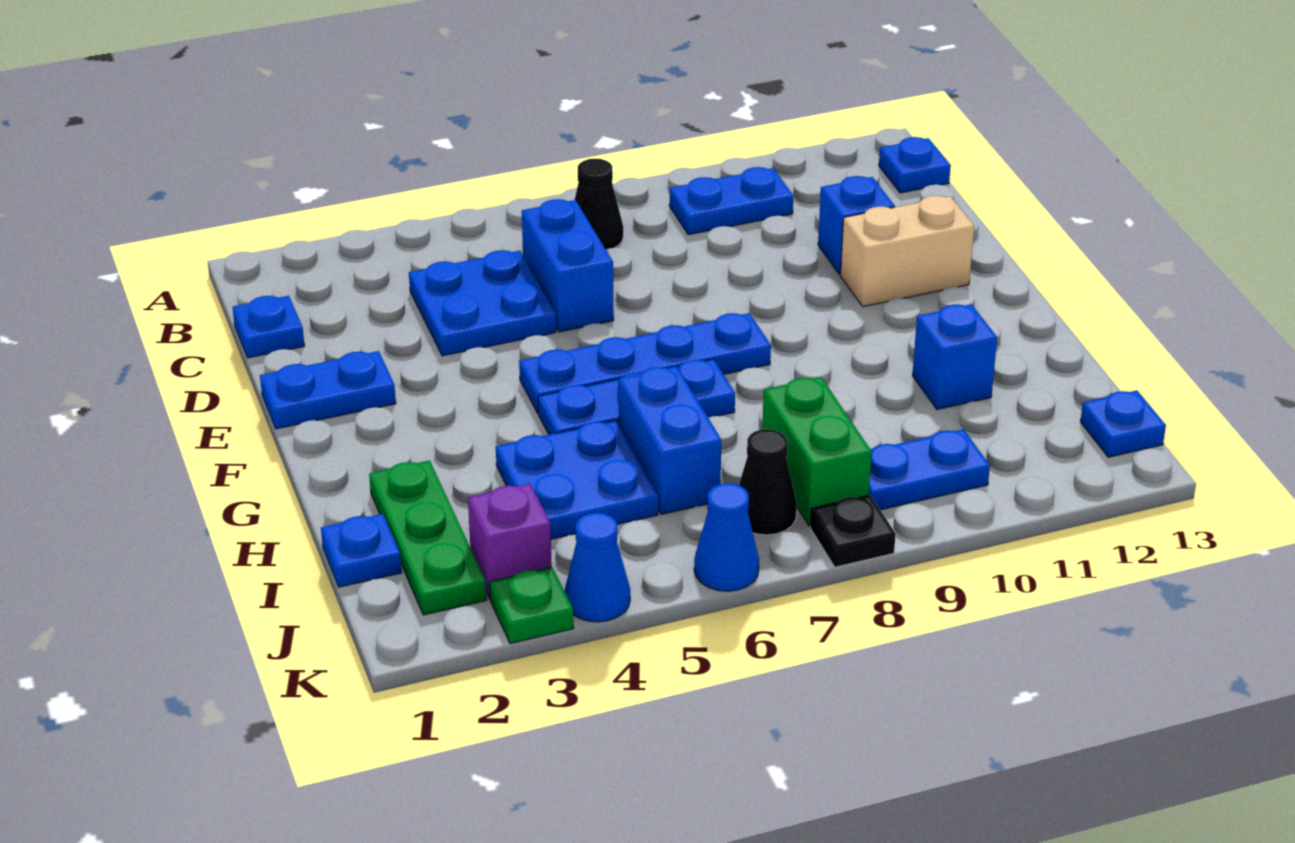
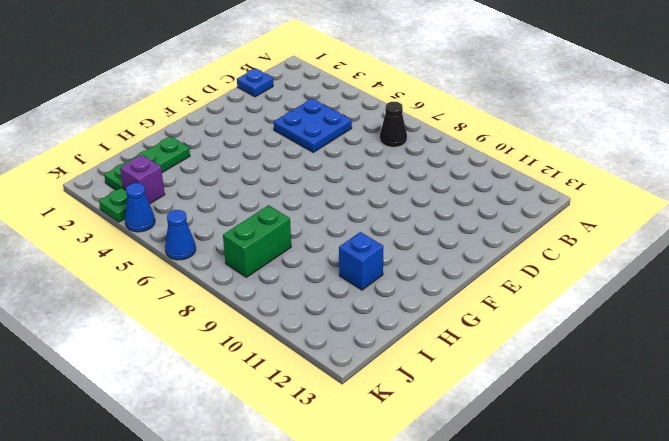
none -> blue 1x2 plate [669,167,793,235]
none -> blue 1x1 plate [879,137,951,193]
none -> blue 1x2 brick [522,199,614,332]

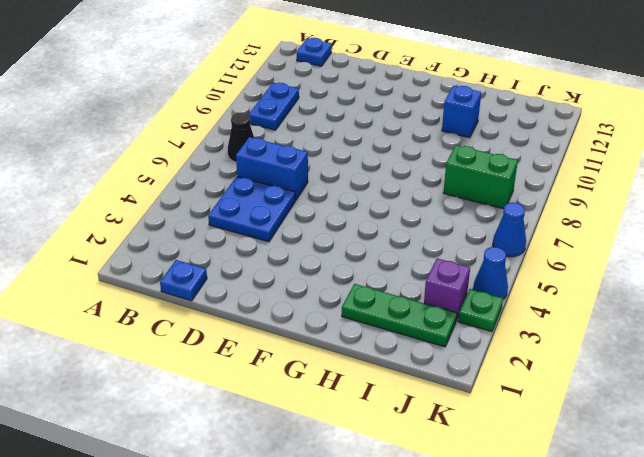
none -> blue 1x1 brick [818,176,895,275]
none -> blue 1x2 plate [260,351,396,429]
none -> tan 1x2 brick [841,196,974,307]

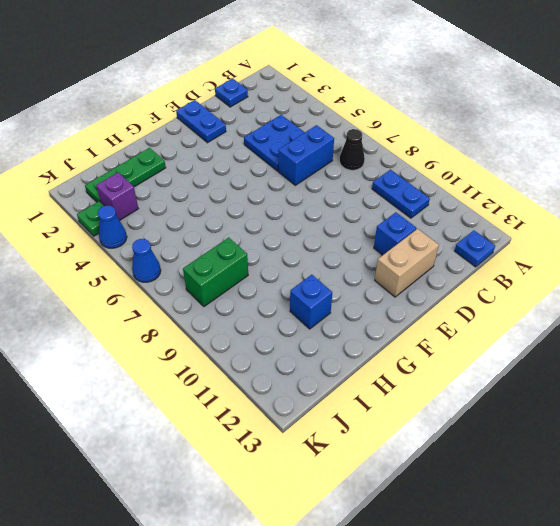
tan 1x2 brick [375,229,439,297] -> tan 1x2 brick turned to [841,196,974,307]
none -> blue 1x4 plate [519,313,771,414]
none -> blue 1x3 plate [538,359,735,435]
none -> blue 2x2 plate [496,421,658,539]

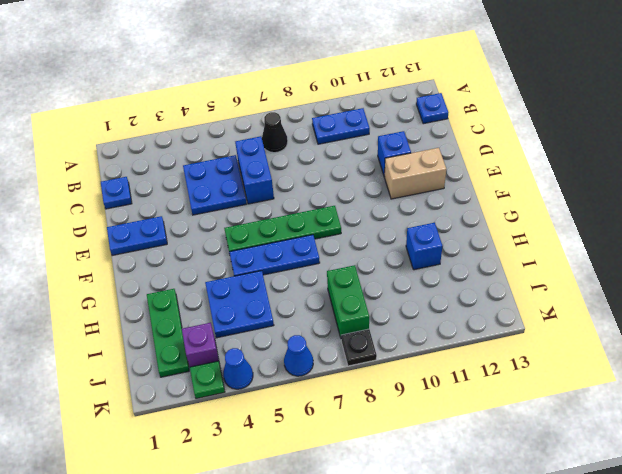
green 1x4 plate [224,206,341,252] -> blue 1x4 plate [519,313,771,414]
none -> blue 1x2 brick [619,366,721,514]
none -> blue 1x1 plate [321,514,402,587]
none -> black 1x1 cone [739,429,797,535]

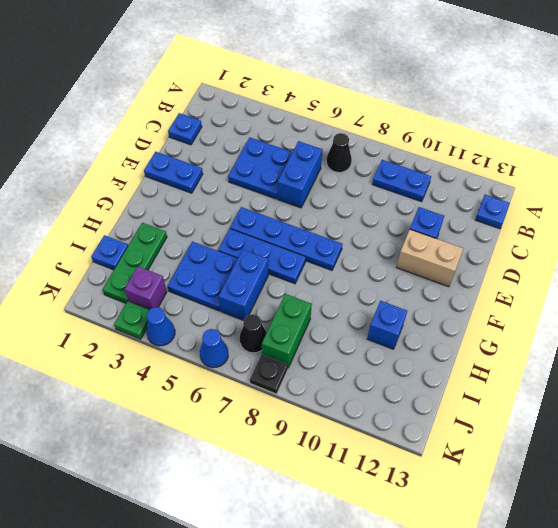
none -> blue 1x2 plate [869,429,990,510]
none -> blue 1x1 plate [1080,390,1166,457]

